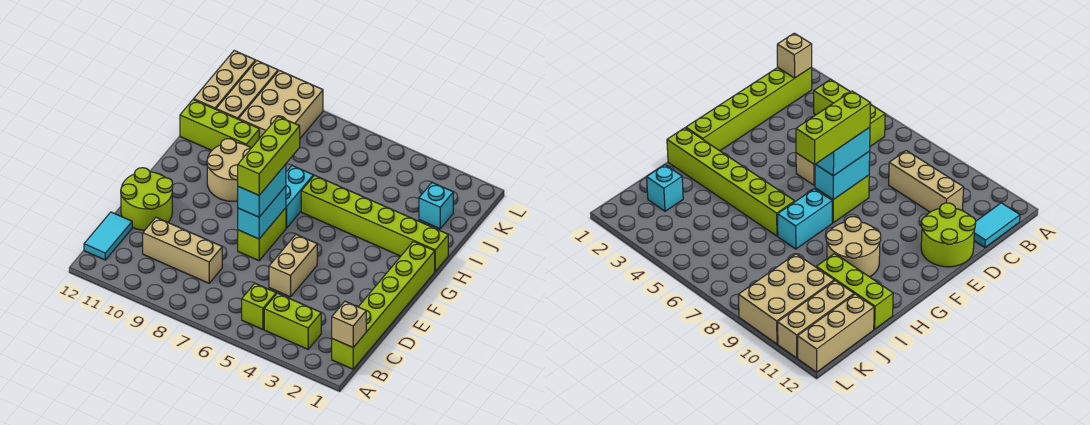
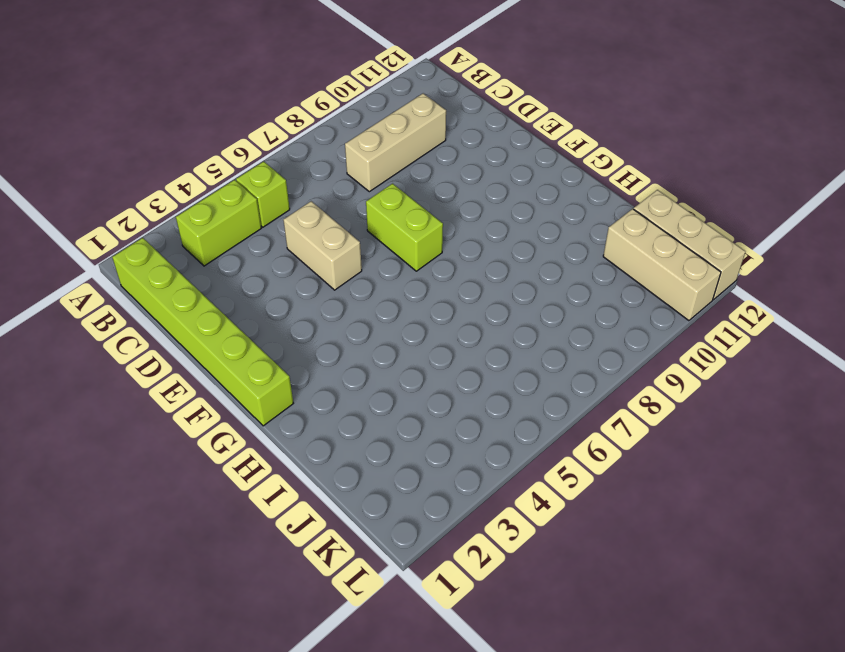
none -> cyan 1x2 tile [84,212,132,260]
none -> lime 2x2 round brick [121,168,173,230]
none -> cyan 1x2 brick [286,166,313,228]

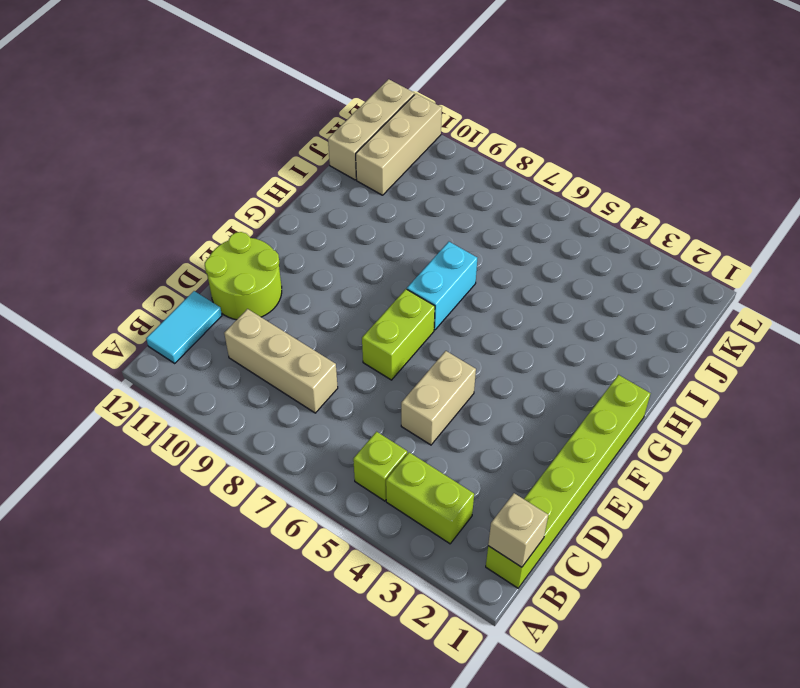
none -> tan 2x2 round brick [207,139,251,201]
none -> lime 1x6 brick [301,175,448,271]
none -> lime 1x3 brick [180,99,259,150]

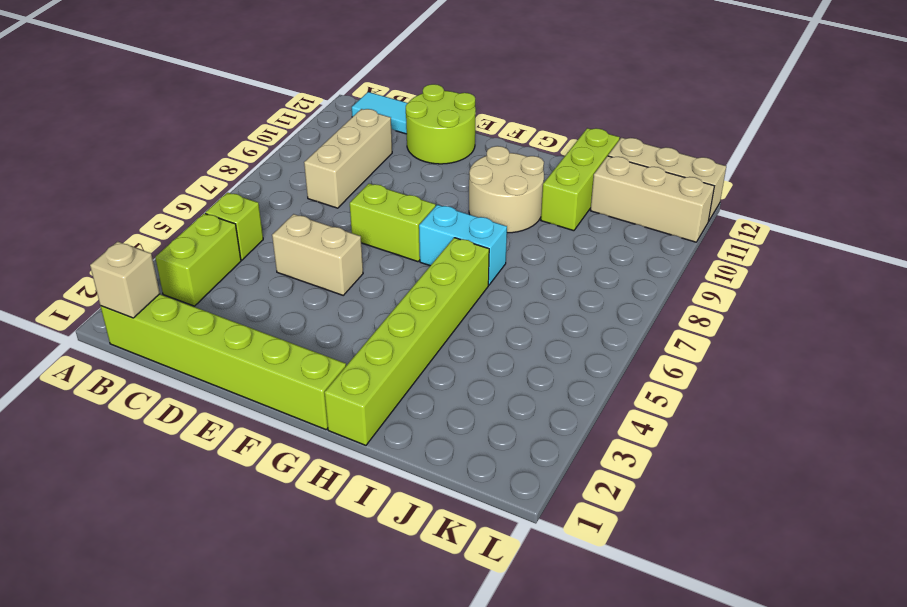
none -> cyan 1x1 brick [419,183,453,229]
none -> tan 2x3 brick [239,70,323,139]
none -> cyan 1x2 brick [238,186,286,239]

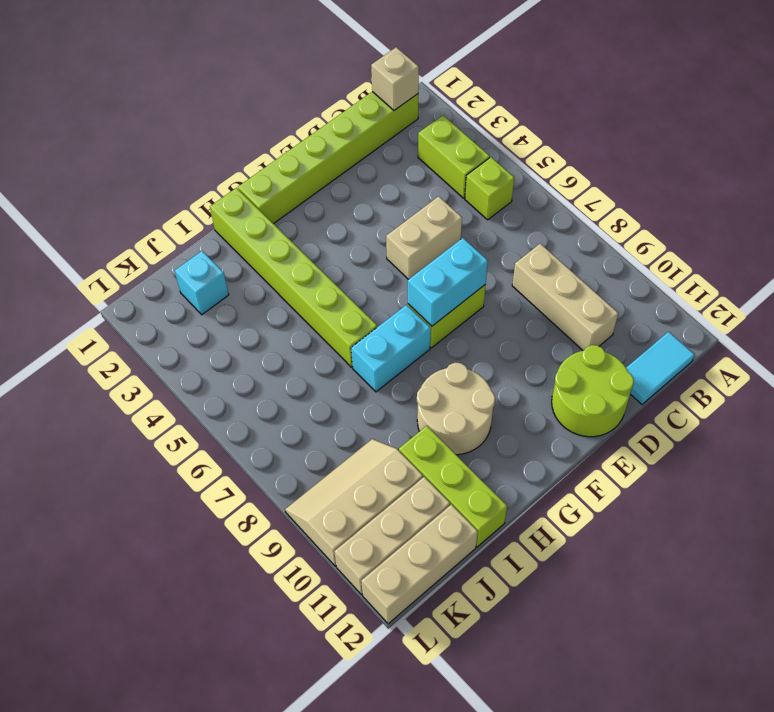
tan 2x3 slope [285,439,423,566] -> tan 2x3 brick [239,70,323,139]
none -> cyan 1x2 brick [238,164,286,217]
none -> lime 1x3 brick [238,116,300,195]

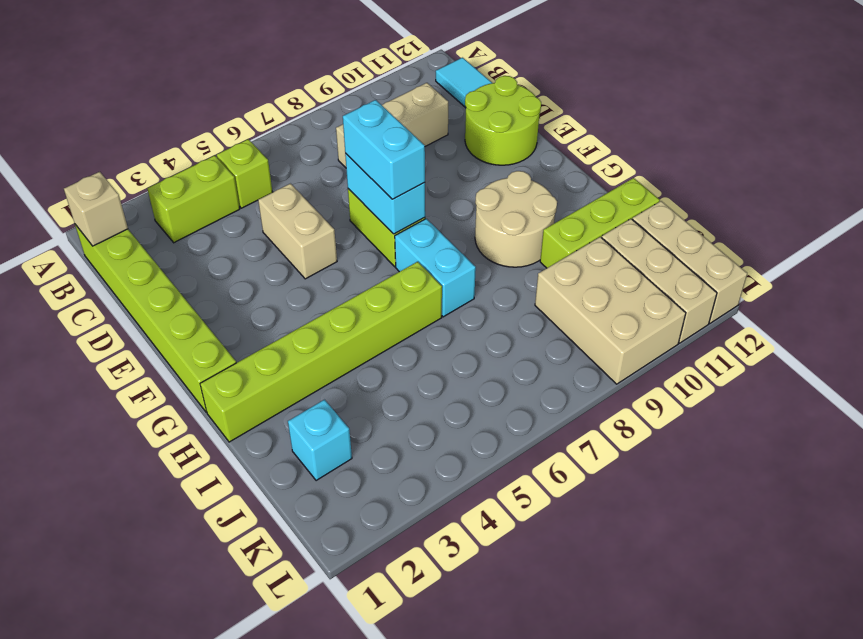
none -> lime 1x3 brick [238,116,300,195]

